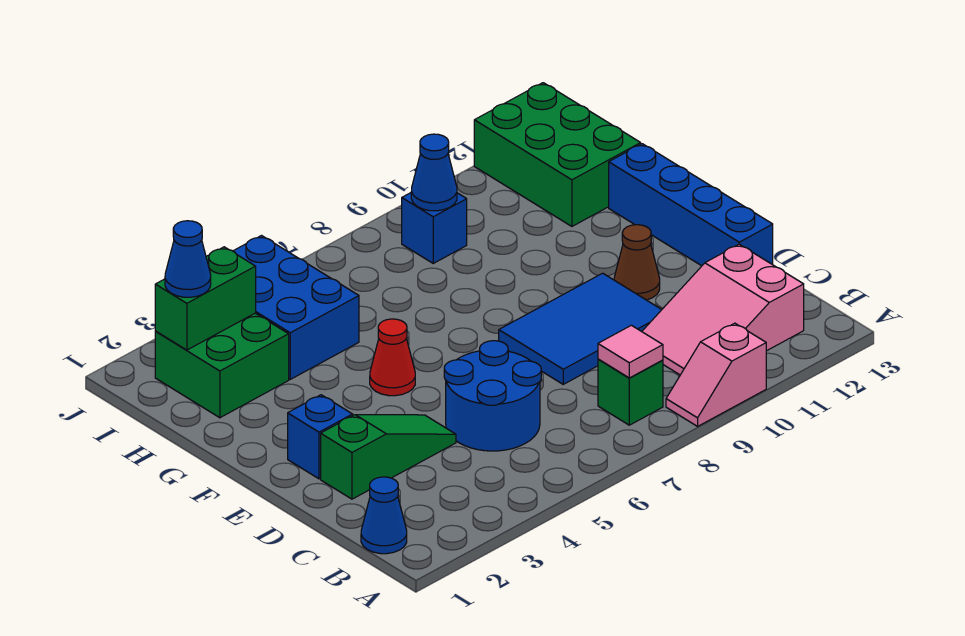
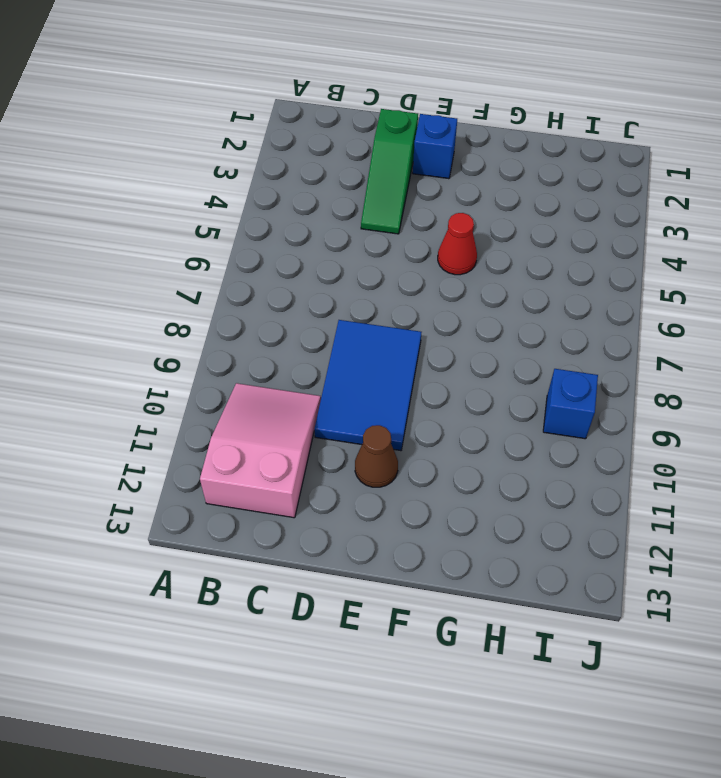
none -> pink 1x2 slope [666,323,766,426]
none -> blue 1x1 cone [361,477,407,554]
none -> green 1x1 brick [598,359,663,425]

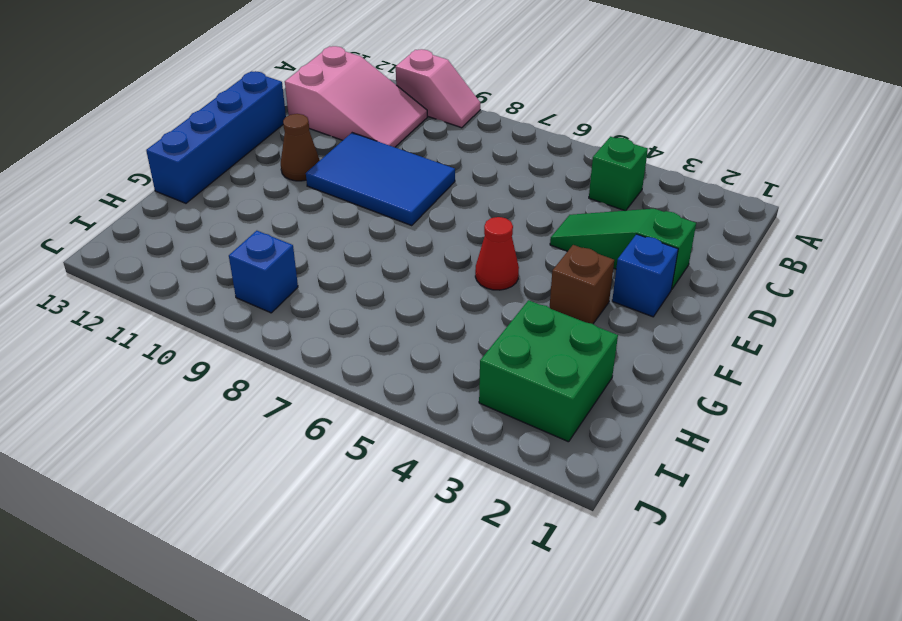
green 1x1 brick [589,137,648,211] -> green 1x1 brick moved to [598,359,663,425]
brown 1x1 brick [550,245,614,324] -> none
none -> blue 1x1 cone [361,477,407,554]
none -> blue 2x2 round brick [444,341,541,451]
none -> blue 2x3 brick [233,236,359,379]

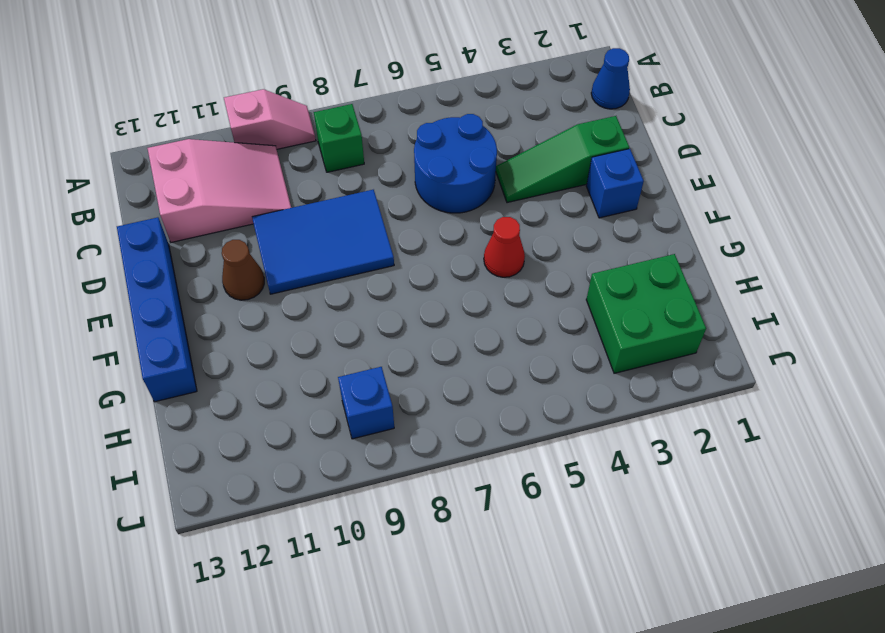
none -> blue 2x3 brick [233,236,359,379]
none -> green 2x3 brick [474,83,641,226]
none -> pink 1x1 tile [598,325,663,378]

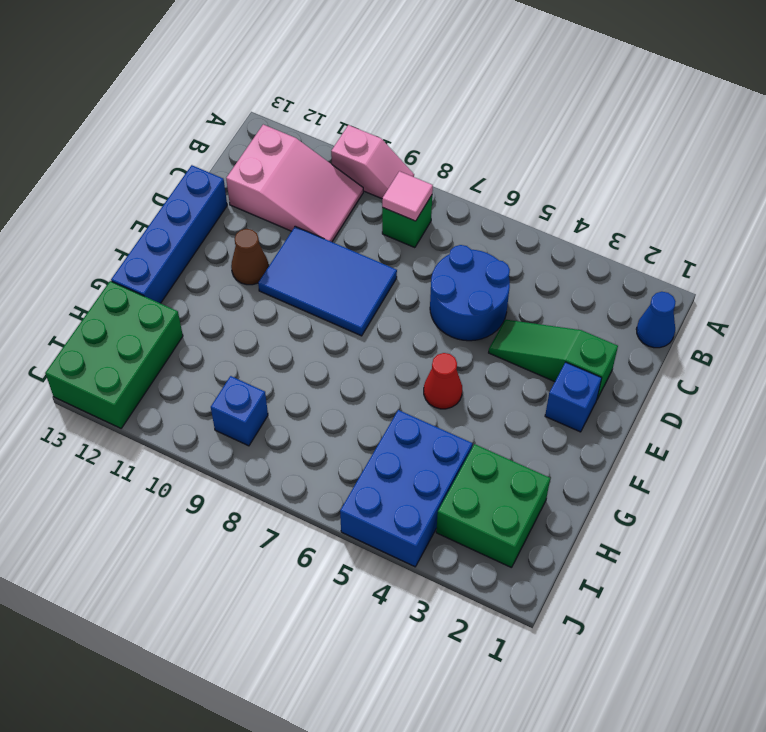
none -> green 1x2 brick [155,247,256,350]
none -> blue 1x1 cone [411,134,457,211]
none -> blue 1x1 cone [165,221,211,297]

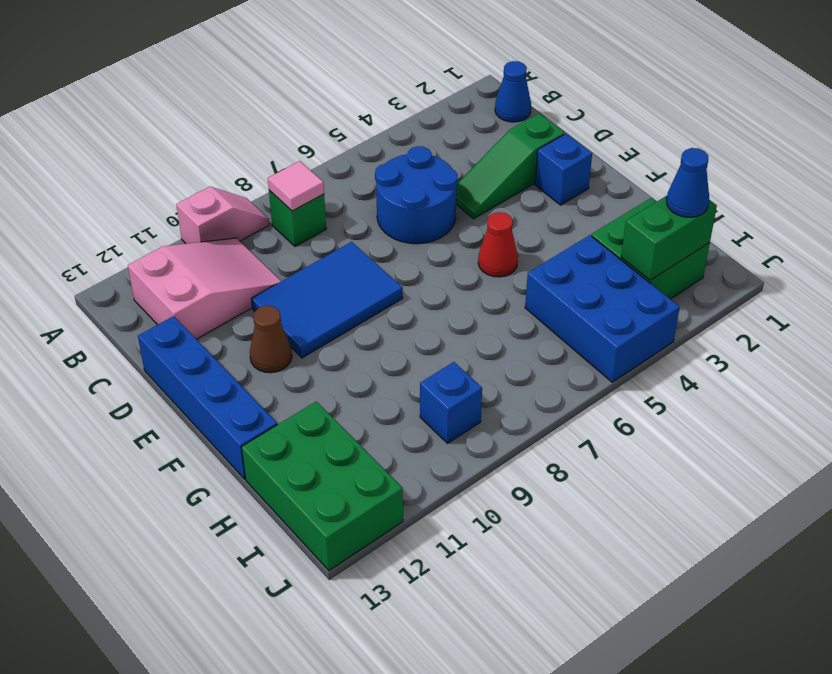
none -> blue 1x1 cone [411,134,457,211]

